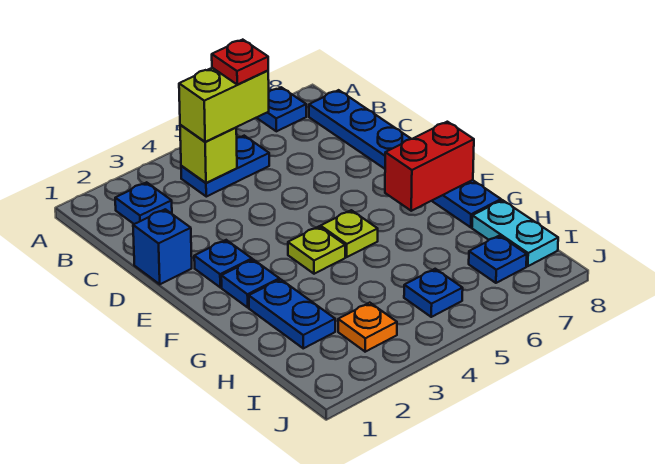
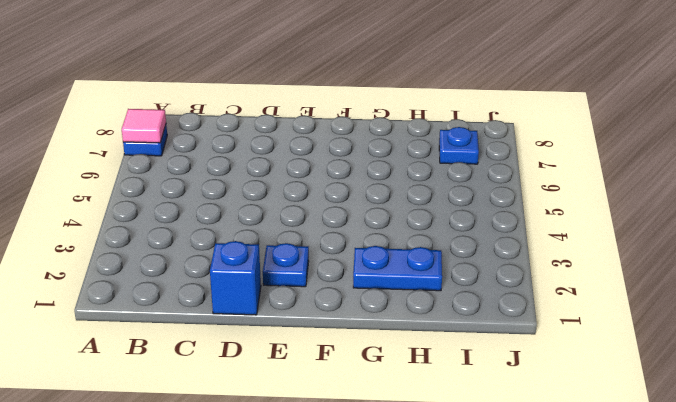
pink 1x1 tile [122,109,166,143] -> none
none -> blue 1x1 plate [115,182,172,224]
none -> blue 1x2 plate [181,136,269,197]
none -> blue 1x6 plate [309,90,501,227]

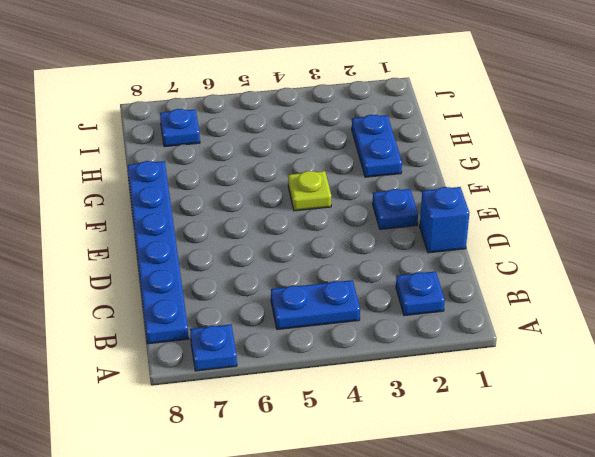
none -> blue 1x1 plate [221,260,279,307]
none -> lime 1x1 plate [321,210,378,257]
none -> cyan 1x2 plate [472,200,558,266]

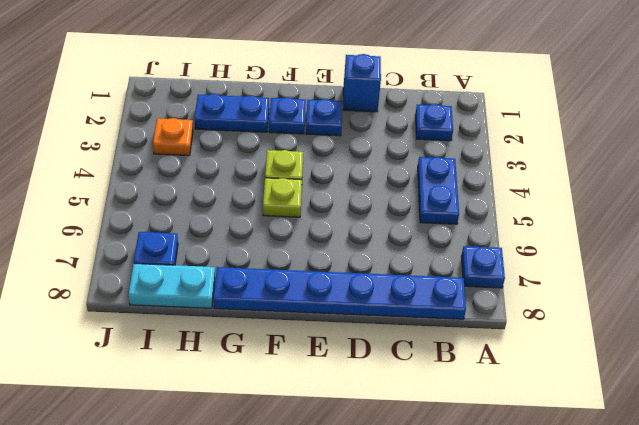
none -> blue 1x1 plate [404,269,463,317]
none -> lime 1x1 brick [180,125,237,183]
none -> red 1x2 brick [385,122,474,211]

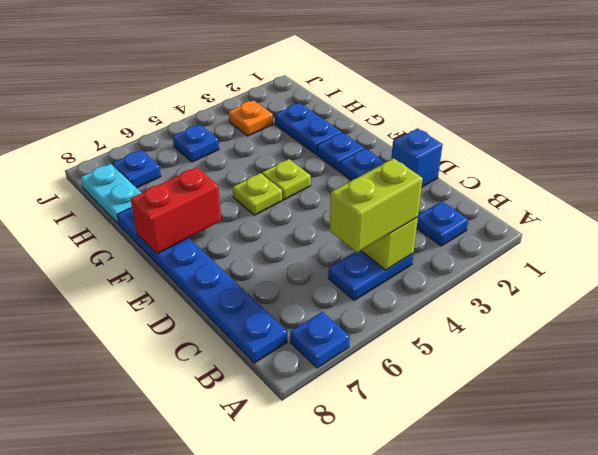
none -> red 1x1 plate [212,40,268,85]

